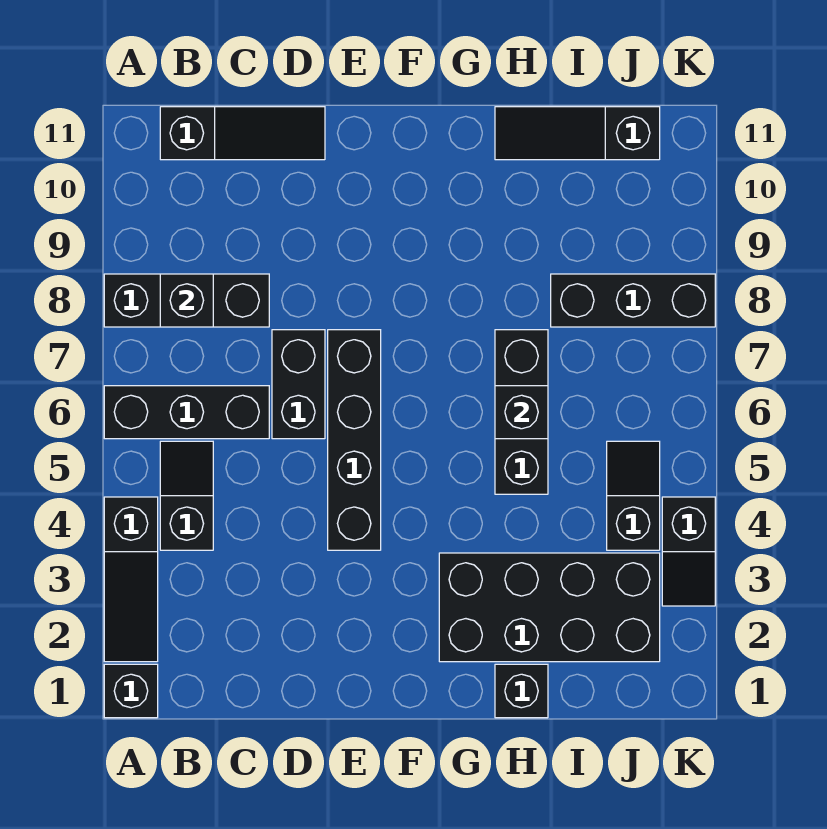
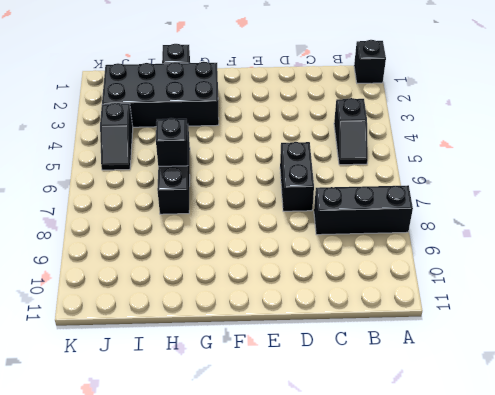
none -> black 1x3 slope [104,497,158,662]
none -> black 1x3 brick [104,386,269,439]
none -> black 1x3 slope [160,107,325,160]

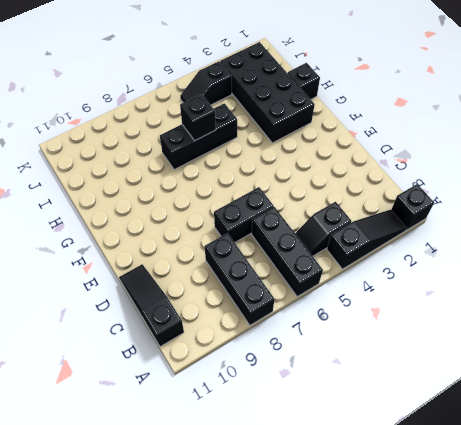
none -> black 1x4 brick [328,330,381,550]
none -> black 1x3 slope [495,107,660,160]
none -> black 1x3 brick [551,274,715,327]

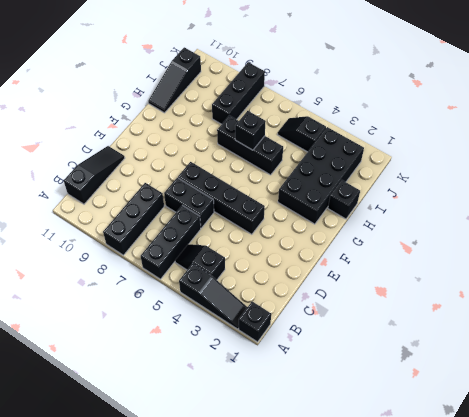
none -> black 1x2 slope [662,497,715,606]
none -> black 1x1 brick [160,274,213,327]

